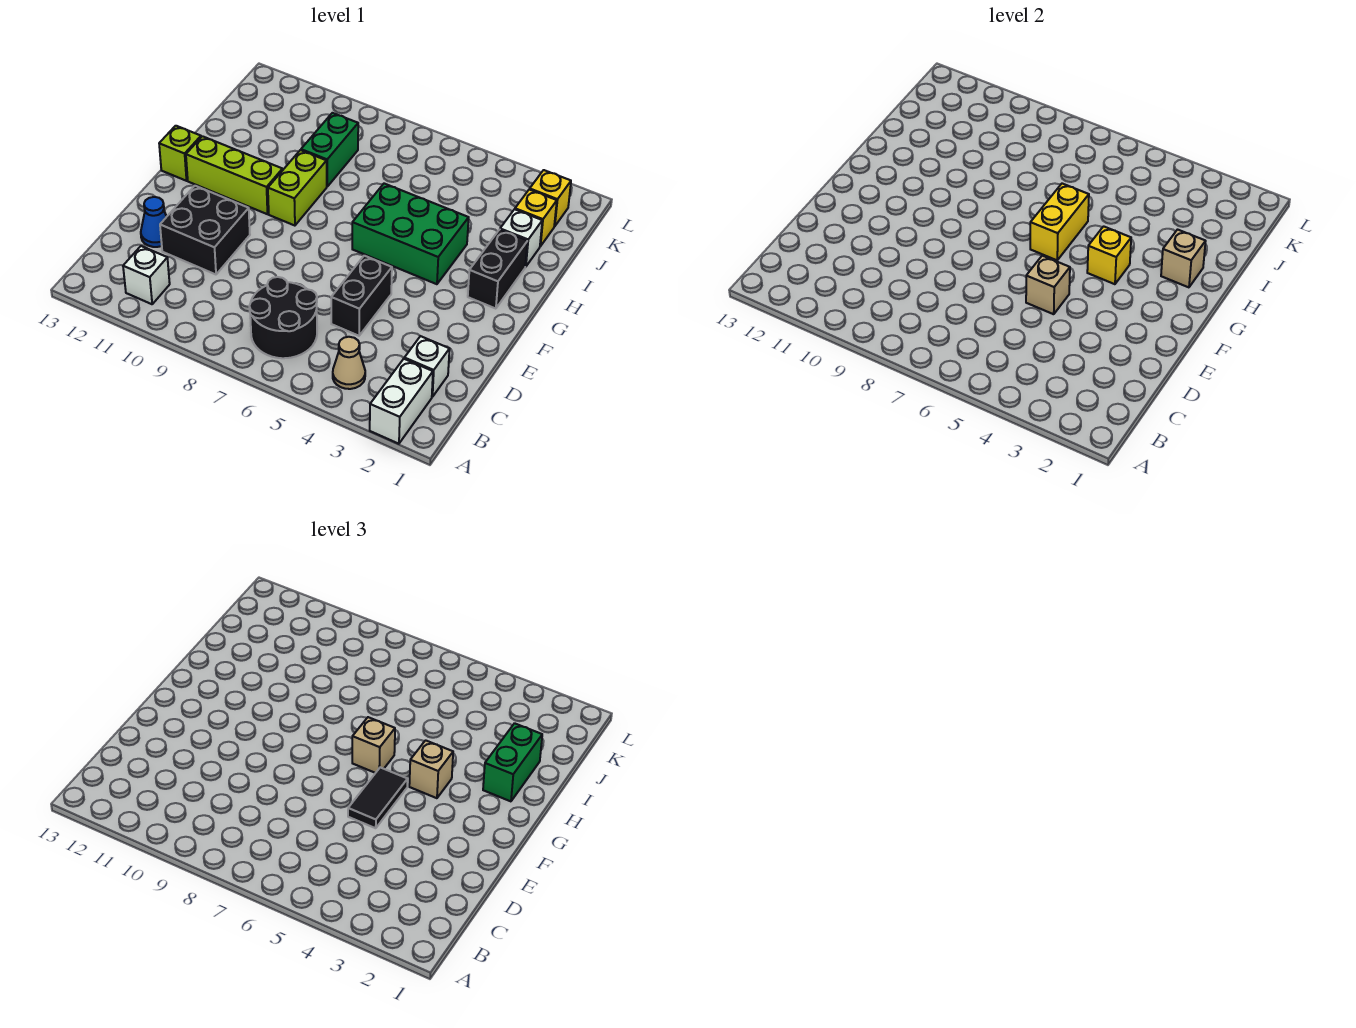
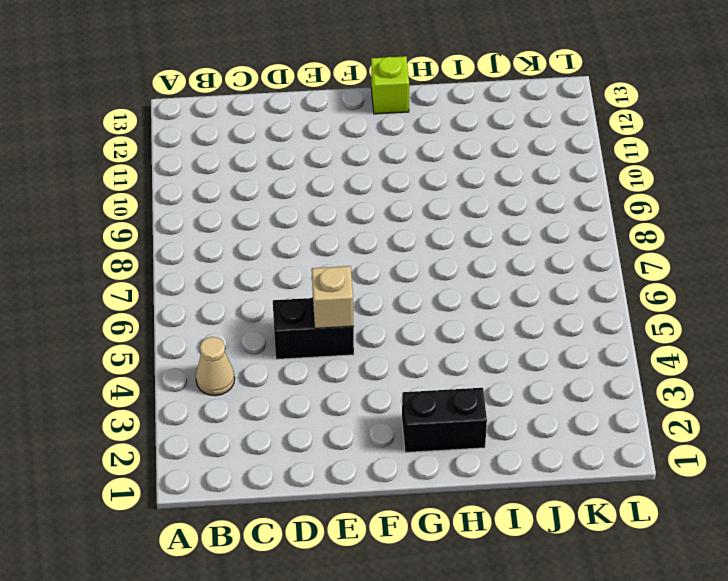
none -> white 1x2 brick [370,359,433,444]
none -> black 2x2 round brick [249,277,317,358]
none -> white 1x1 brick [123,246,170,304]

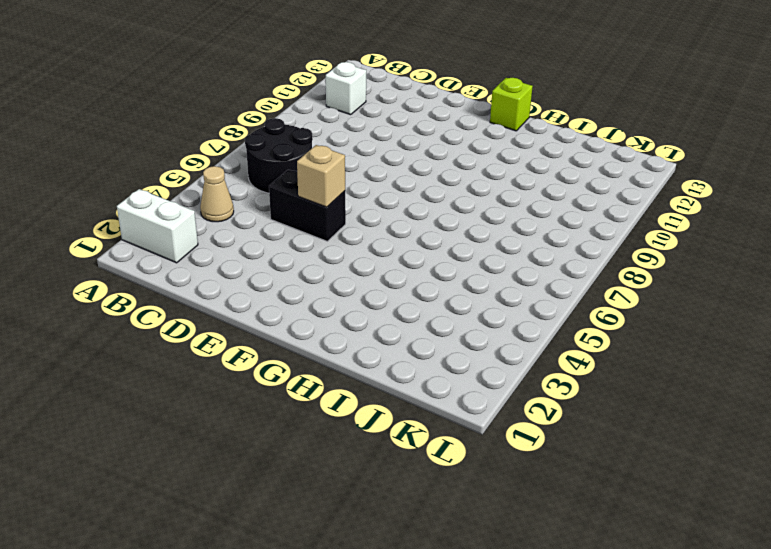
none -> white 1x1 brick [404,336,449,397]
none -> black 2x2 brick [160,186,250,274]
none -> blue 1x1 cone [141,197,167,247]

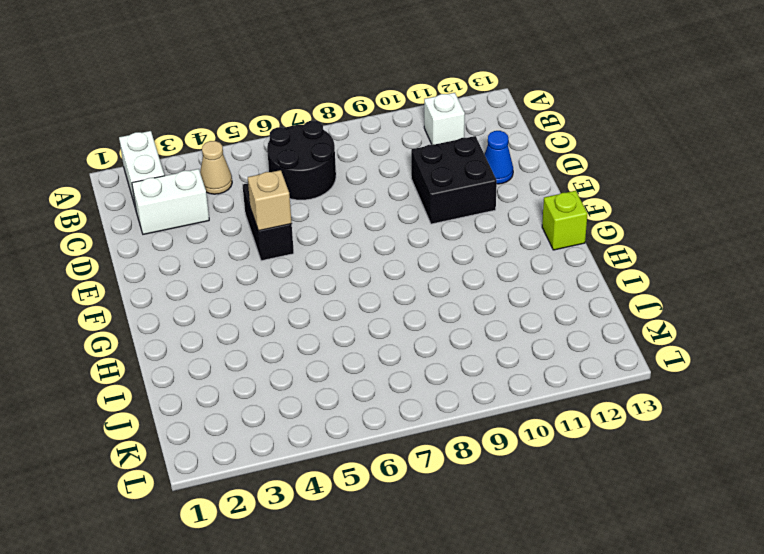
white 1x2 brick [132,169,209,234] -> white 1x1 brick [404,336,449,397]
none -> black 1x2 brick [468,230,528,309]
none -> green 2x3 brick [352,184,469,284]
none -> lime 1x2 brick [268,150,327,226]

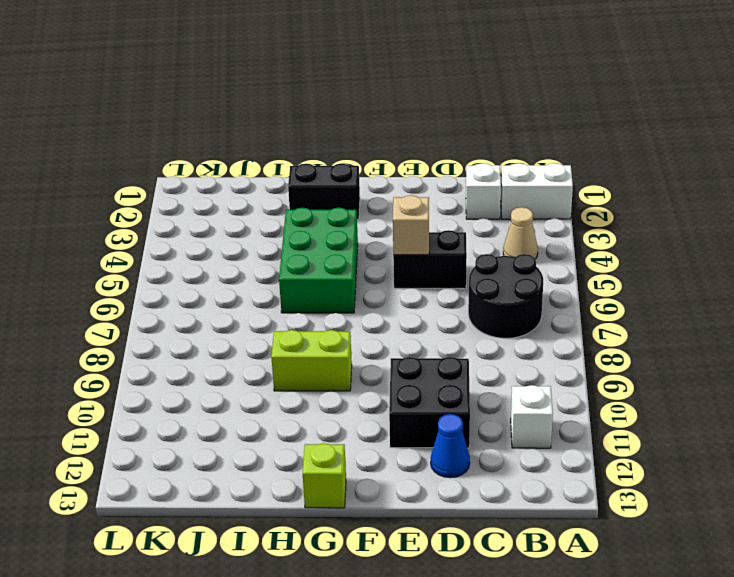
none -> lime 1x3 brick [186,136,283,214]
none -> white 1x1 brick [500,209,542,267]
none -> green 1x2 brick [301,113,358,186]

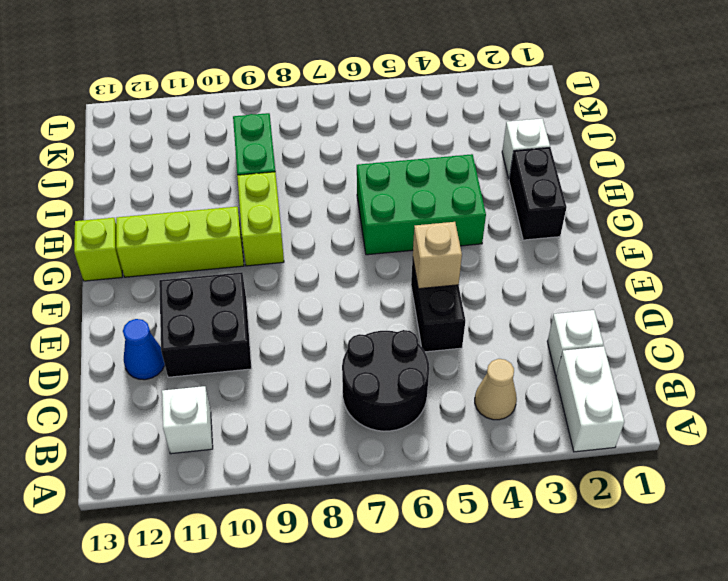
none -> yellow 1x1 brick [515,189,557,246]
none -> yellow 1x1 brick [530,170,571,226]
none -> yellow 1x1 brick [1087,226,1131,284]

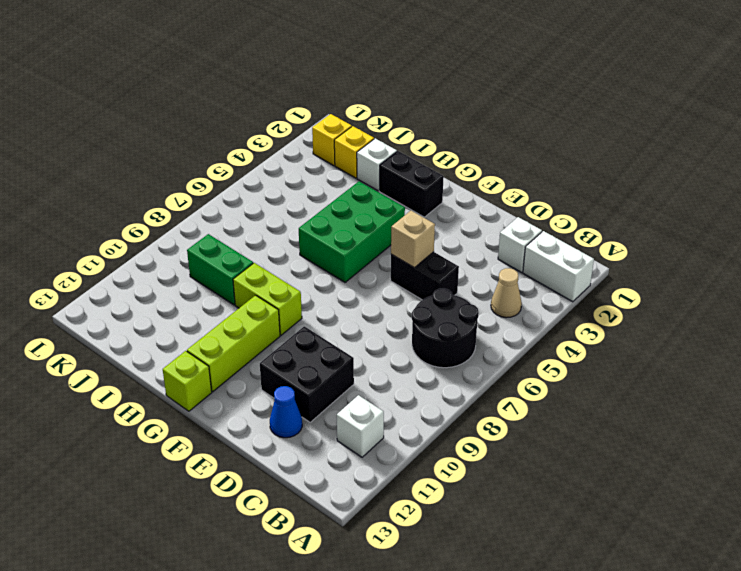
none -> yellow 1x1 brick [1087,226,1131,284]
none -> yellow 1x2 brick [1030,184,1089,260]
none -> tan 1x1 brick [1161,230,1206,287]

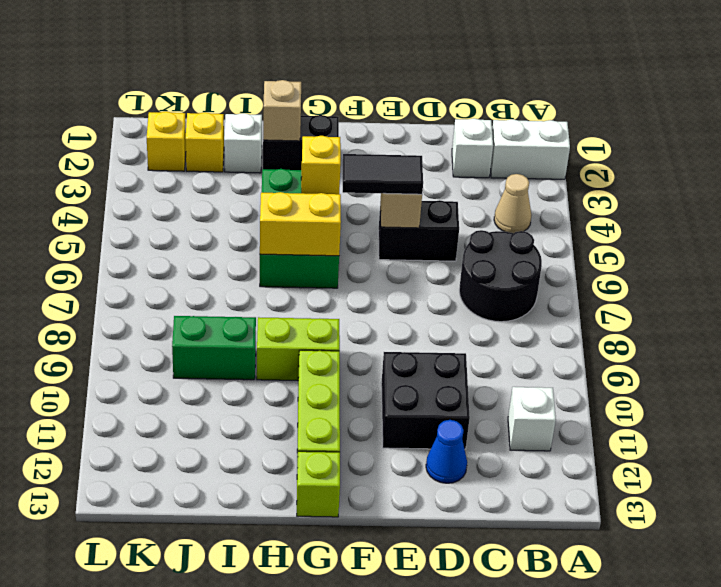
none -> tan 1x1 brick [409,740,453,798]
none -> tan 1x1 brick [352,717,395,773]
none -> green 1x2 brick [483,723,542,801]

